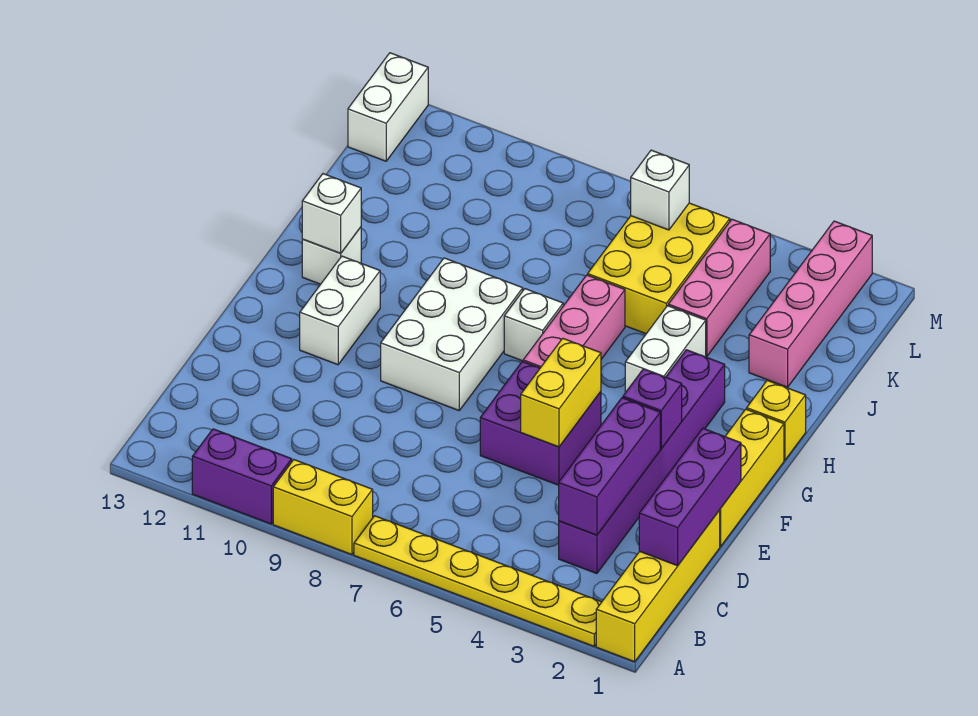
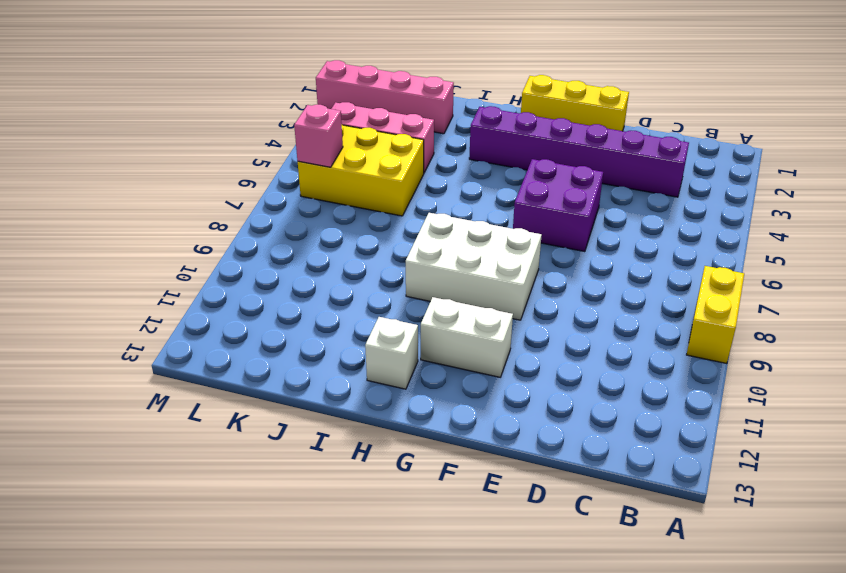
pink 1x1 brick [294,105,343,167] -> white 1x1 brick [631,150,689,230]
none -> yellow 1x4 brick [596,510,720,662]
none -> yellow 1x6 plate [354,516,601,646]
none -> purple 1x2 brick [192,429,292,524]

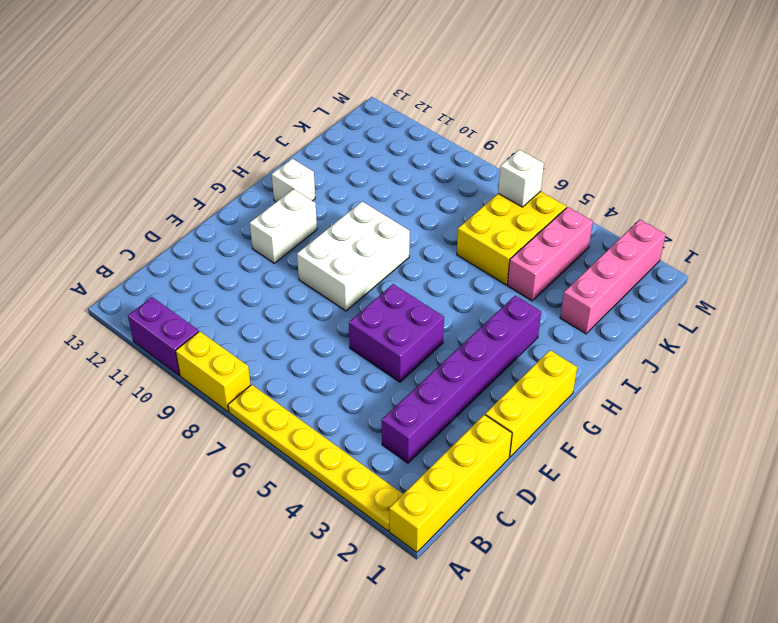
none -> pink 1x3 brick [523,275,625,368]
none -> yellow 1x1 brick [747,380,806,460]
none -> white 1x2 brick [625,306,706,393]

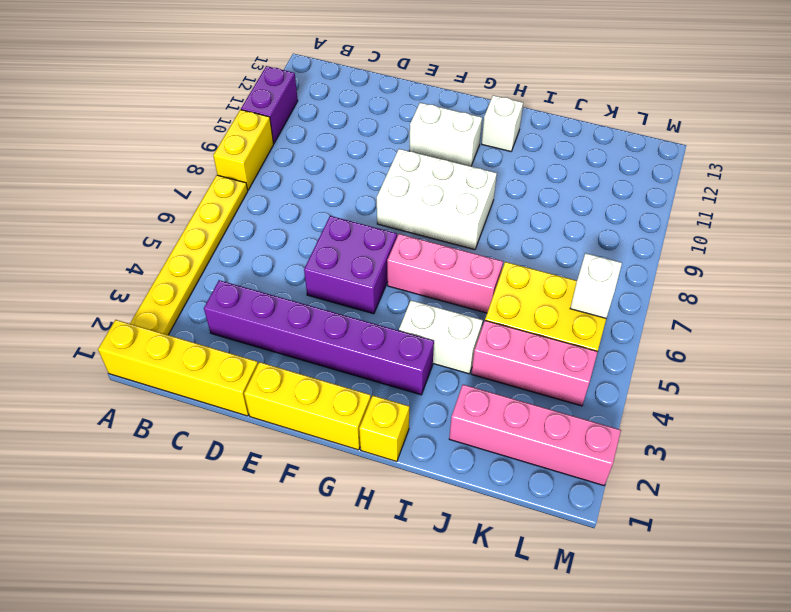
none -> white 1x1 brick [504,289,563,361]
none -> white 1x2 brick [348,53,428,161]
none -> purple 1x3 brick [639,429,741,566]

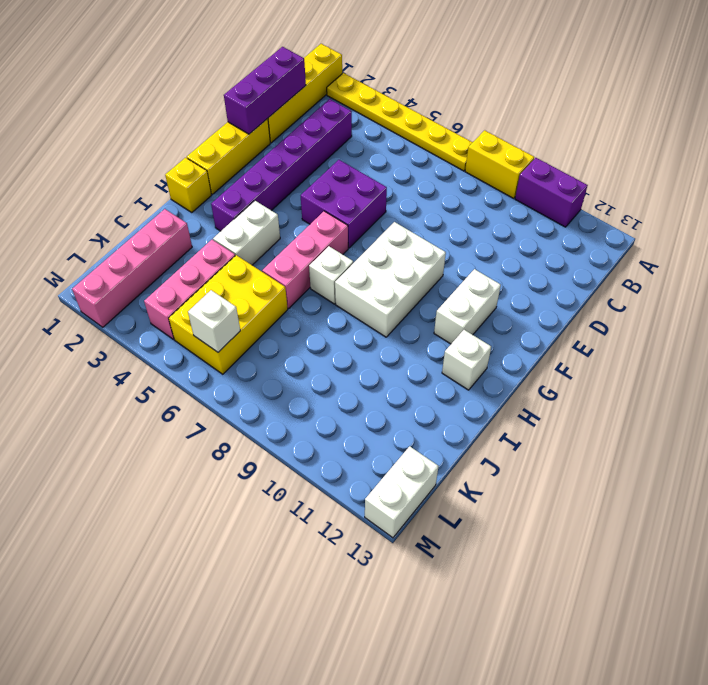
none -> purple 1x3 brick [559,398,660,535]
none -> yellow 1x2 brick [521,338,601,447]
none -> purple 1x1 brick [623,369,682,449]

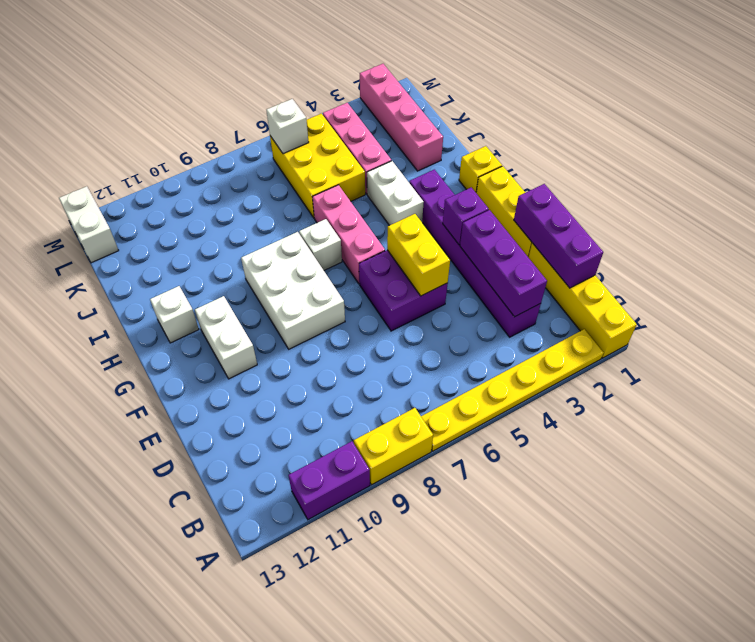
none -> white 1x1 brick [302,174,361,253]

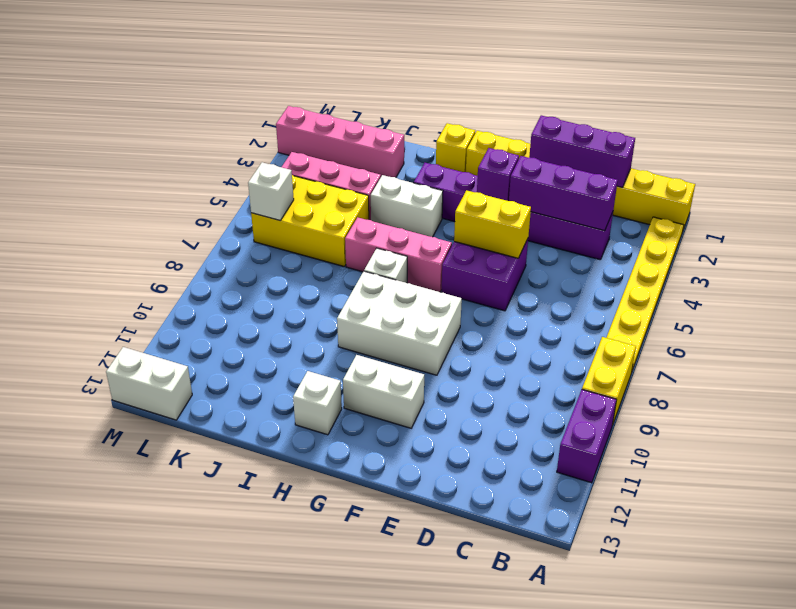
none -> white 1x1 brick [302,174,361,253]

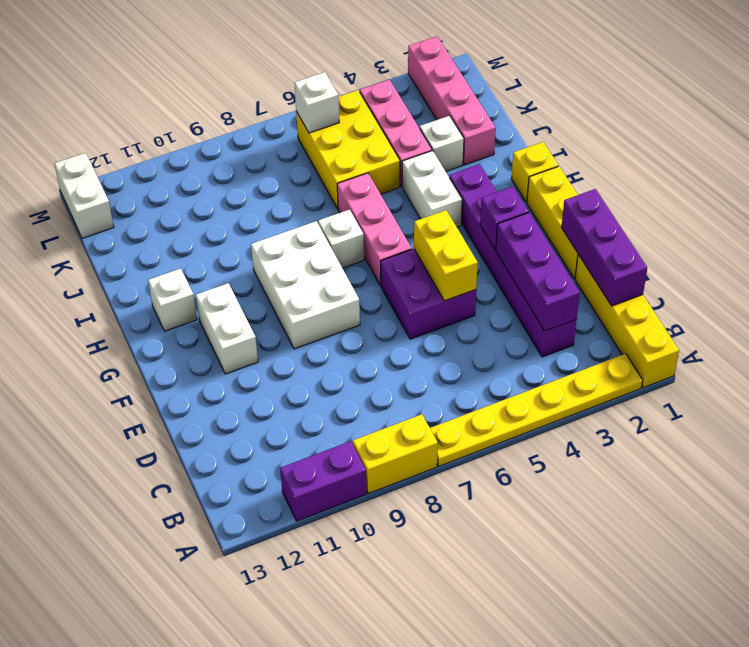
white 1x1 brick [420,116,464,171] -> white 1x1 brick moved to [302,174,361,253]

